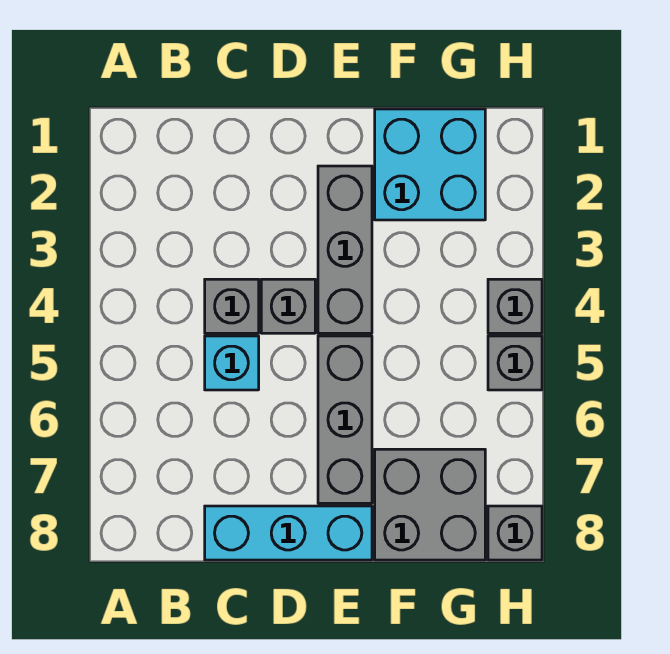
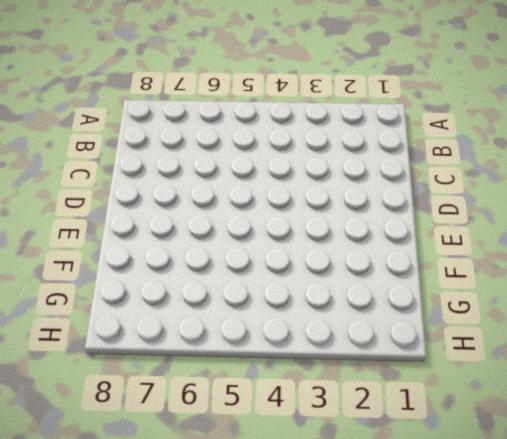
none -> grey 1x1 brick [205,279,259,333]
none -> cyan 1x1 brick [205,336,259,390]

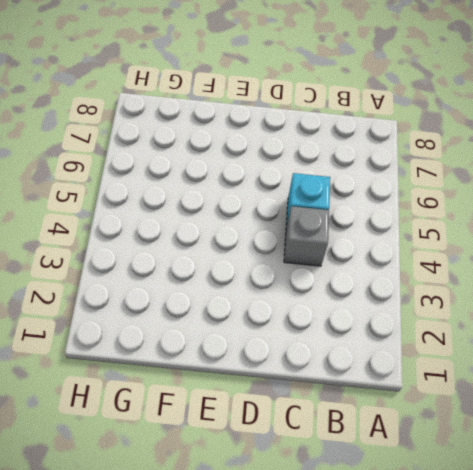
none -> cyan 1x3 brick [205,506,372,560]
none -> grey 1x1 brick [261,279,315,333]

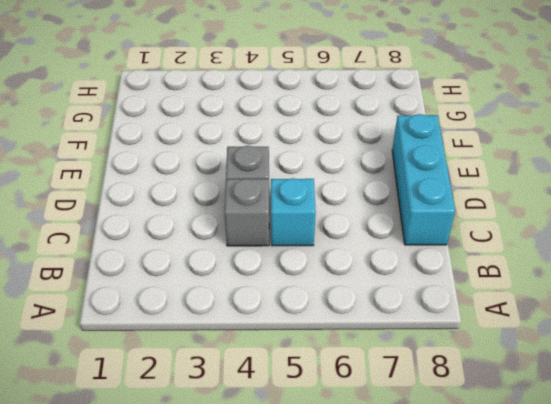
none -> grey 1x3 brick [318,166,372,333]
none -> grey 1x3 brick [318,336,372,503]

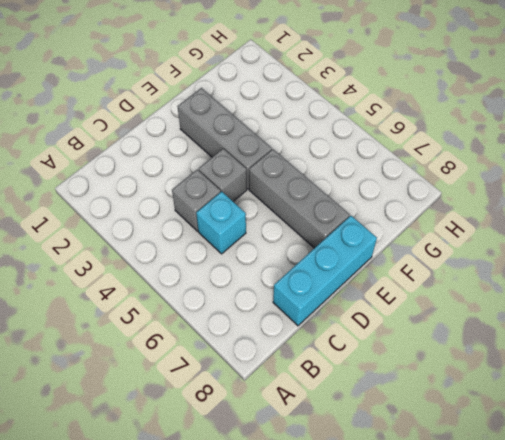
none -> cyan 2x2 brick [375,109,485,220]
none -> grey 2x2 brick [375,449,485,560]

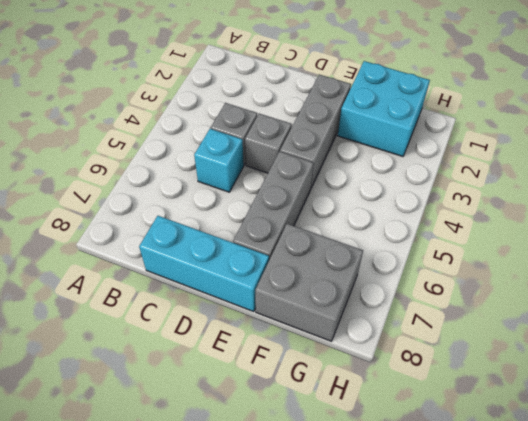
none -> grey 1x1 brick [488,279,542,333]
none -> grey 1x1 brick [488,336,542,390]

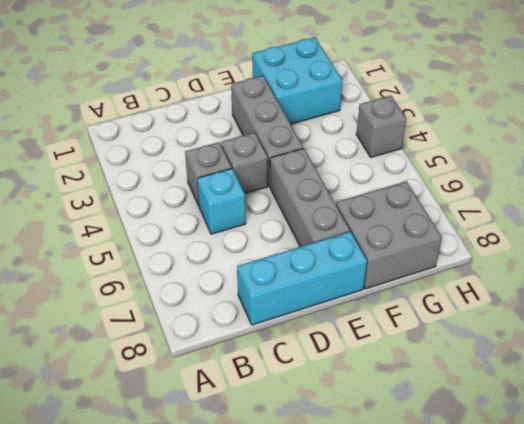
none -> grey 1x1 brick [488,336,542,390]
none -> grey 1x1 brick [488,506,542,560]

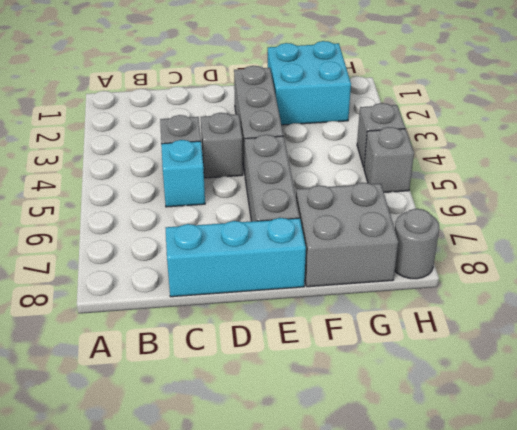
grey 1x1 round brick [395,209,439,279] -> grey 1x1 brick [488,506,542,560]

